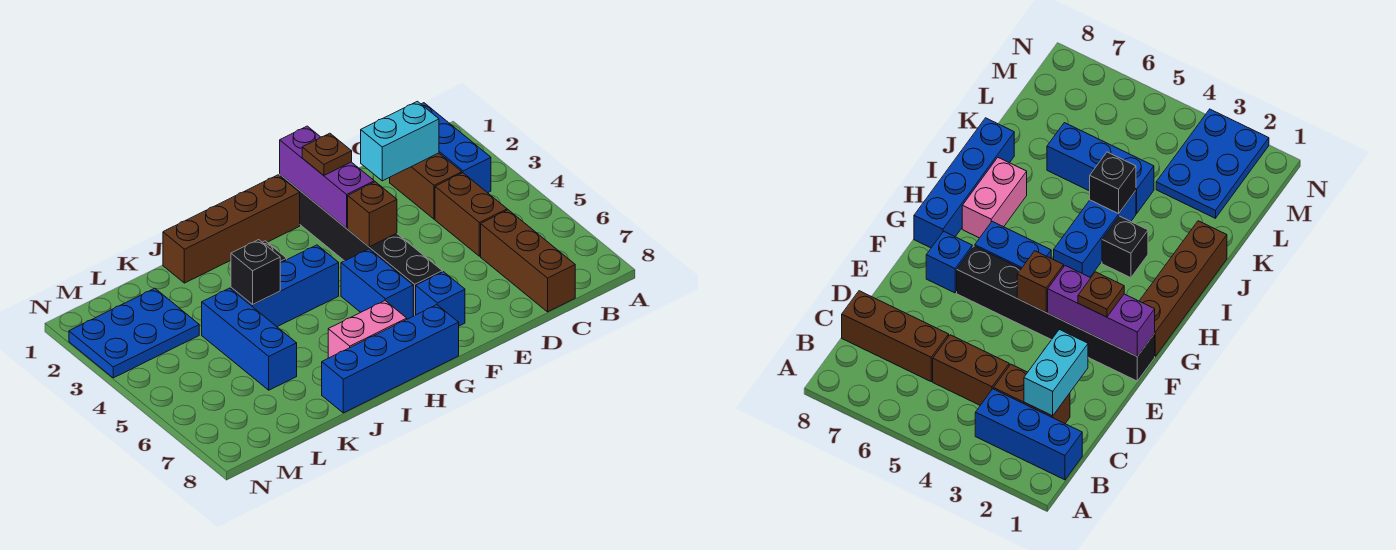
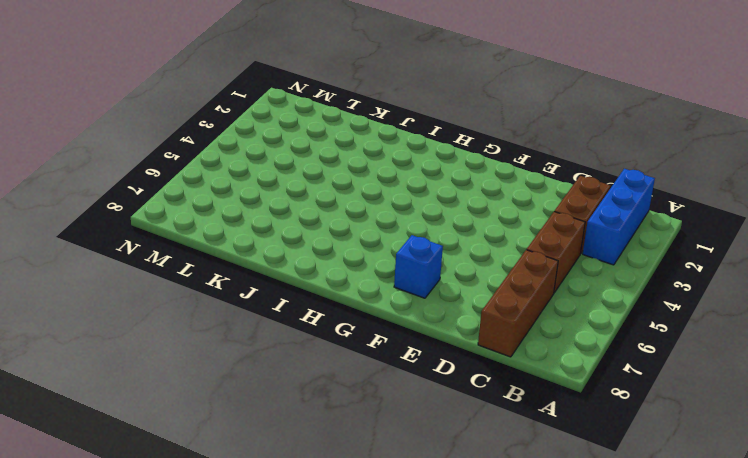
none -> black 1x6 brick [280,175,442,316]
none -> brown 1x4 brick [163,175,300,283]
none -> blue 1x2 brick [341,249,413,319]

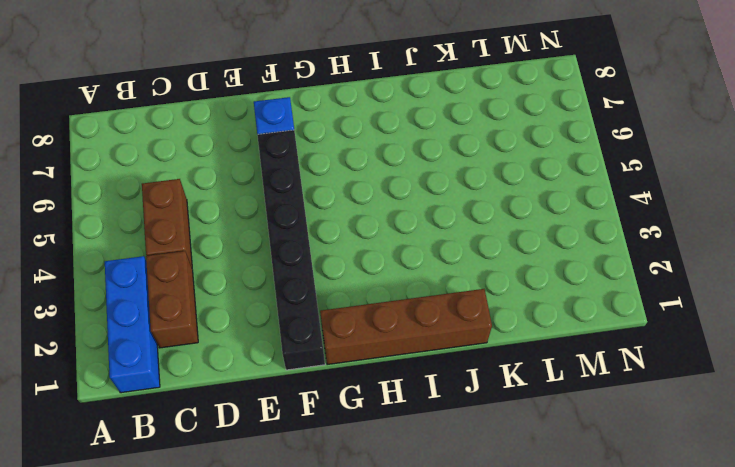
none -> brown 1x3 brick [481,210,575,312]
none -> blue 1x2 brick [341,249,413,319]
none -> blue 1x4 brick [322,305,459,413]

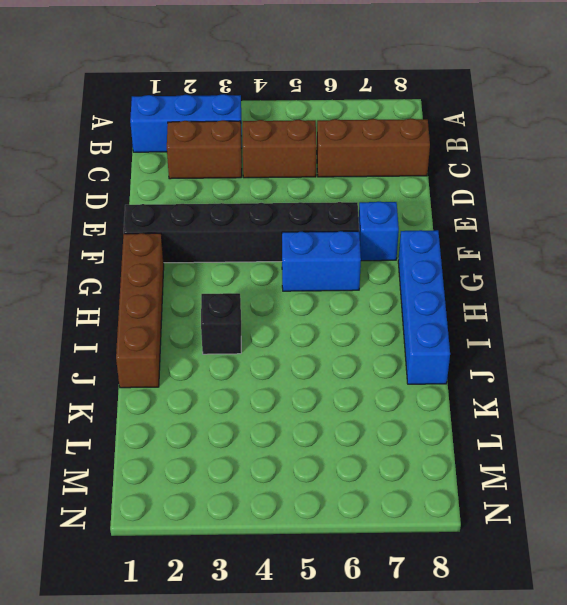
none -> blue 1x3 brick [231,245,339,327]
none -> pink 1x2 brick [328,301,407,358]
none -> blue 1x3 brick [202,288,297,390]

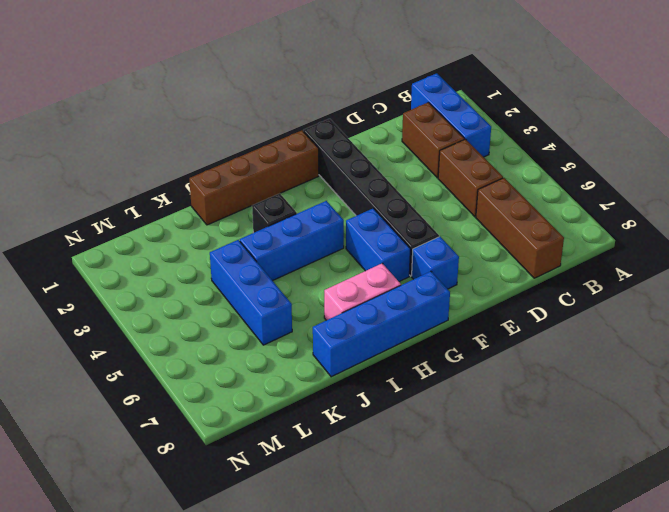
none -> blue 2x3 plate [69,288,199,378]
none -> cyan 1x2 brick [361,101,439,181]
none -> purple 1x3 brick [280,126,374,228]

